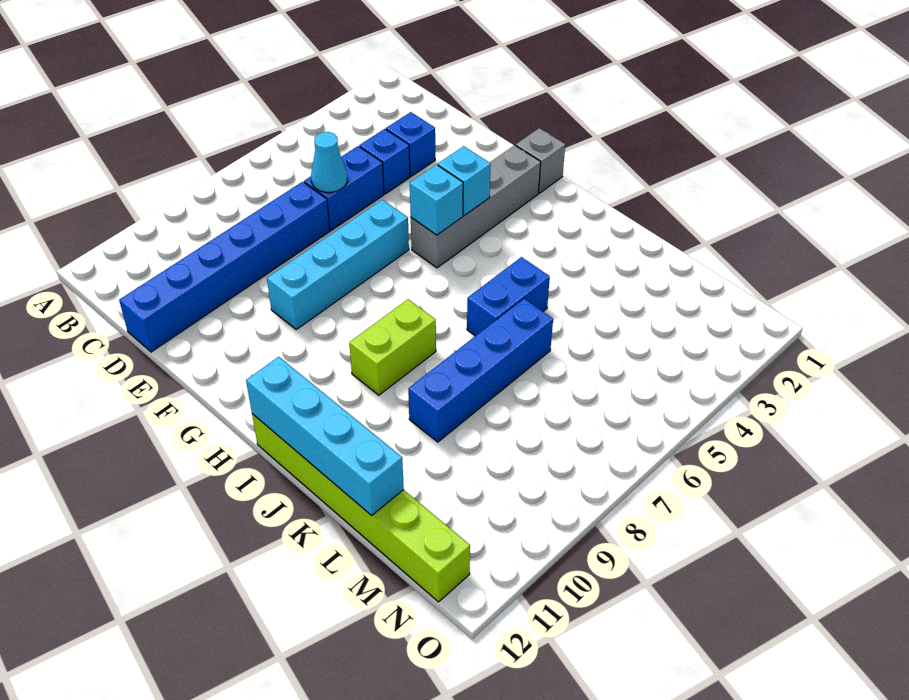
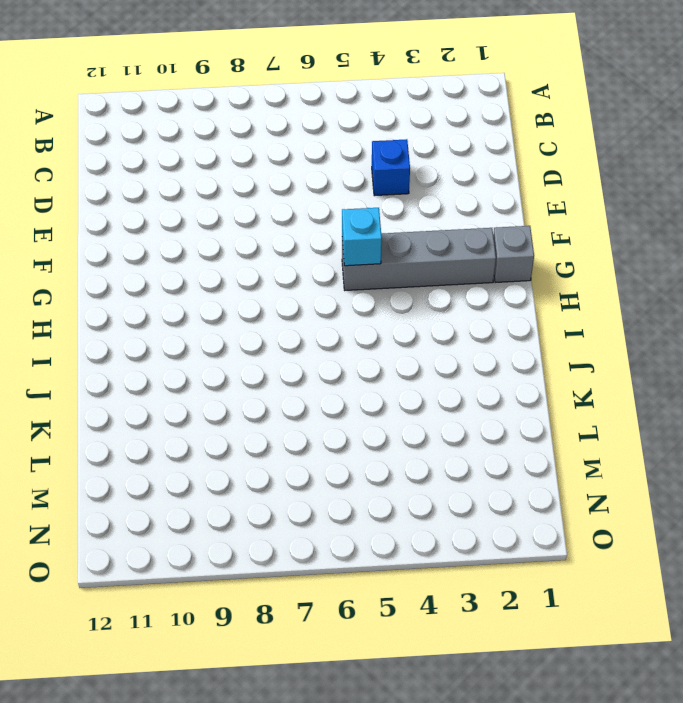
none -> blue 1x1 brick [386,112,435,176]
none -> blue 1x2 brick [304,146,384,230]
none -> blue 1x6 brick [119,182,330,352]

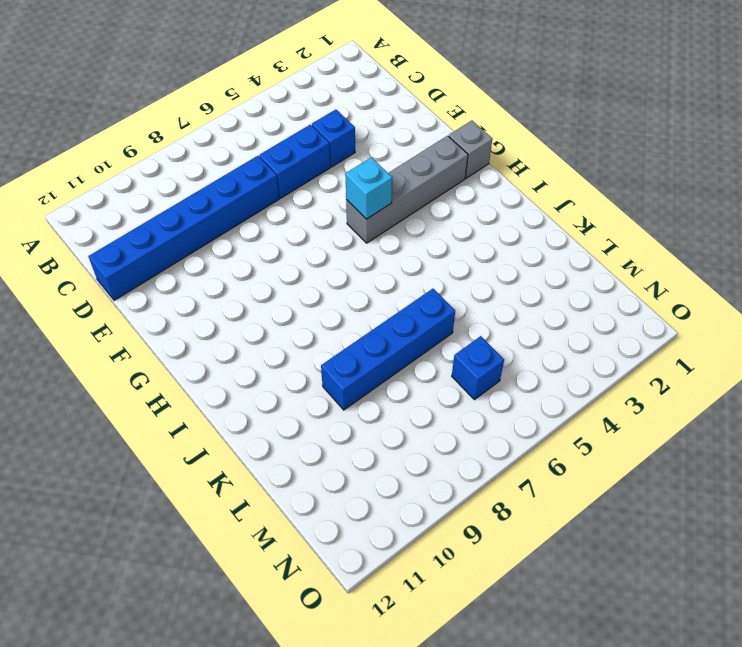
blue 1x1 brick [452,336,504,400] -> blue 1x1 brick moved to [386,112,435,176]
none -> cyan 1x4 brick [267,200,409,329]
none -> lime 1x2 brick [349,299,436,395]
none -> lime 1x6 brick [252,414,470,602]

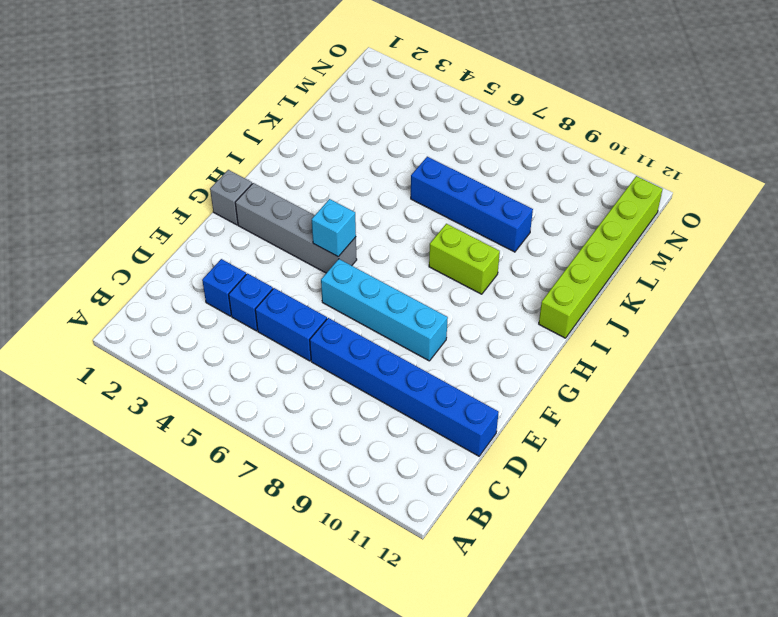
none -> blue 1x2 brick [467,257,550,336]
none -> cyan 1x1 cone [311,132,347,192]
none -> cyan 1x1 brick [438,146,491,216]

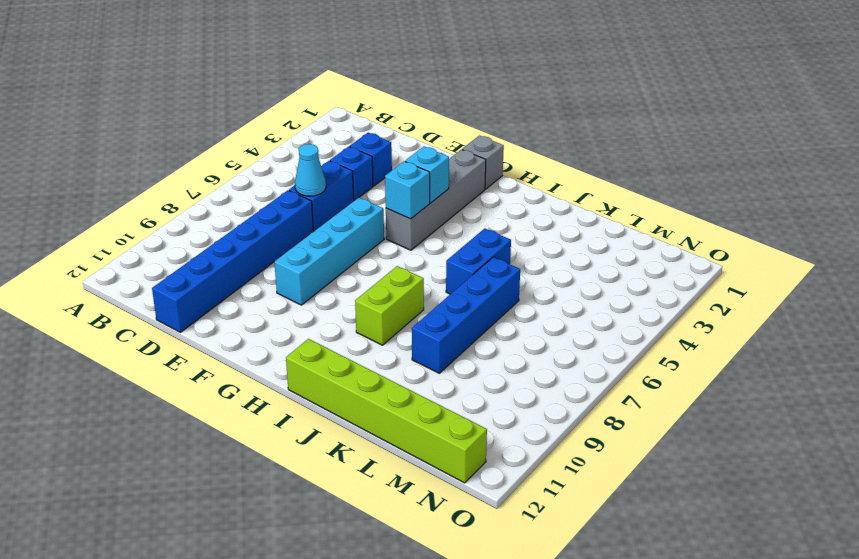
none -> cyan 1x4 brick [246,357,404,516]

